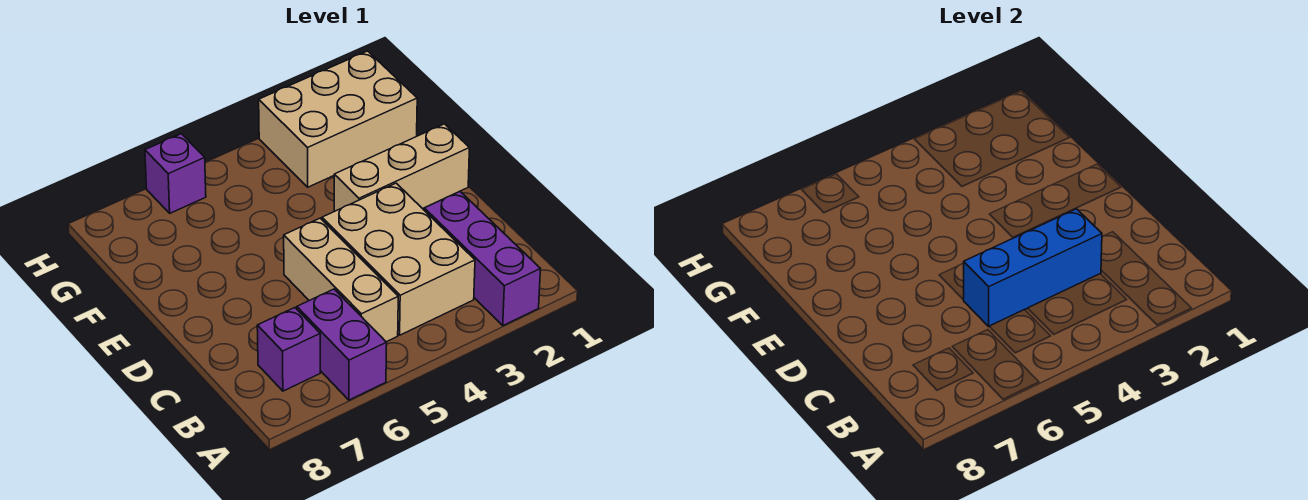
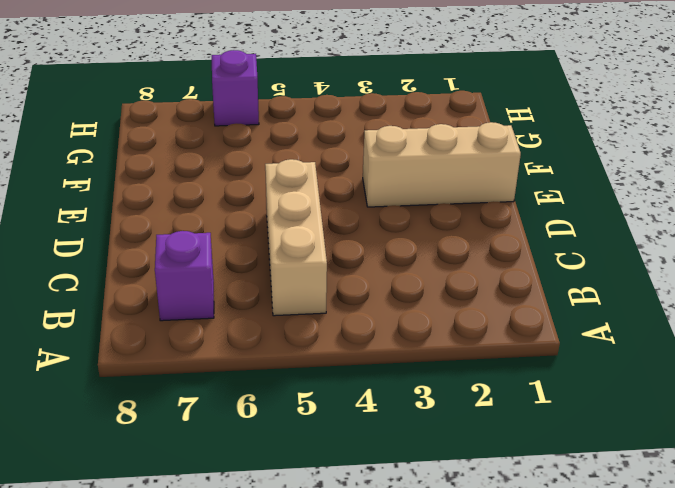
none -> purple 1x3 brick [424,191,540,325]
none -> purple 1x2 brick [297,289,387,400]

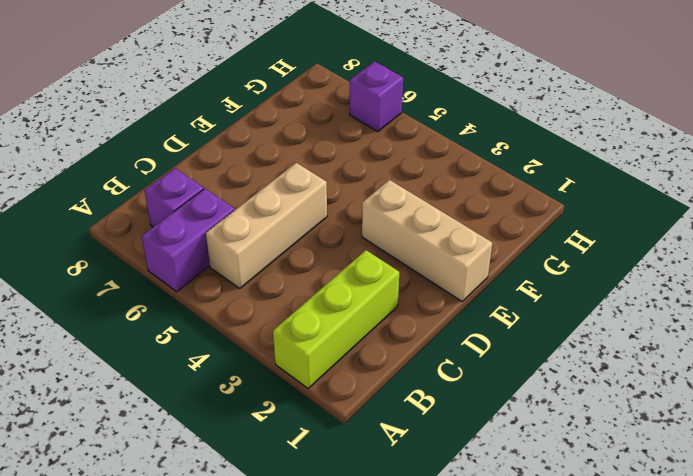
lime 1x3 brick [273,250,399,388] -> purple 1x3 brick [424,191,540,325]
none -> tan 2x3 brick [322,183,475,335]
none -> tan 2x3 brick [259,51,417,187]

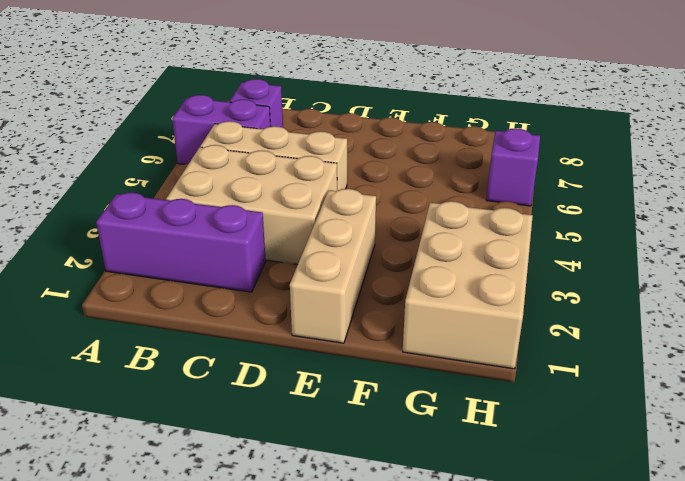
none -> blue 1x3 brick [963,209,1102,326]

